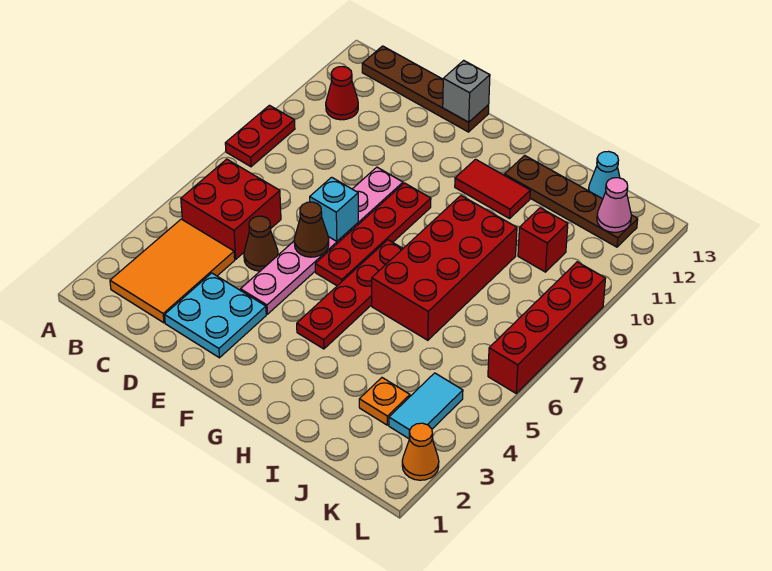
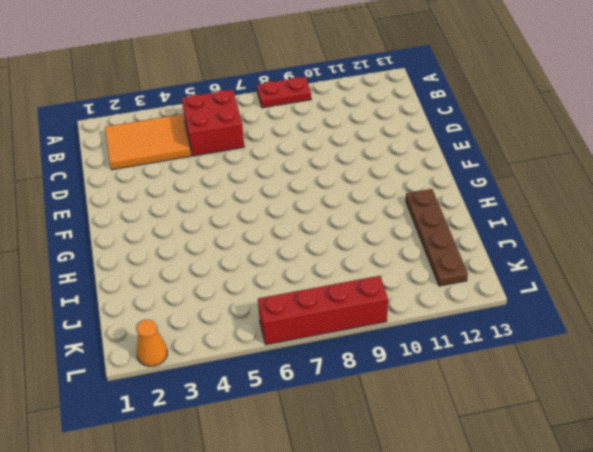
none -> red 1x1 cone [326,67,358,120]
none -> brown 1x4 plate [362,46,489,132]
none -> cyan 2x2 plate [165,273,266,358]

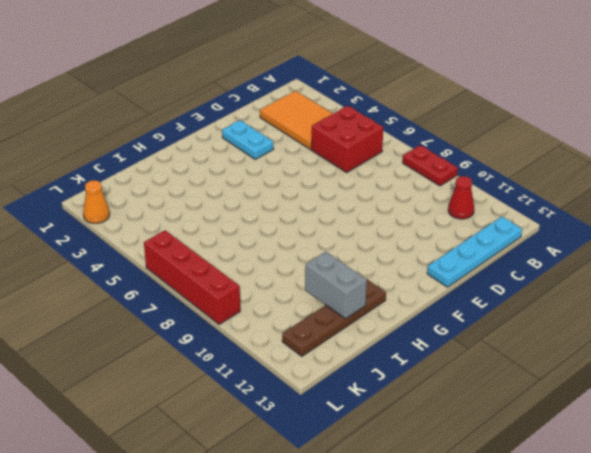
cyan 1x4 plate [427,217,522,287] -> brown 1x4 plate [362,46,489,132]
cyan 1x2 plate [222,120,273,159] -> cyan 2x2 plate [165,273,266,358]
grey 1x2 brick [305,252,367,319] -> none
none -> brown 1x1 cone [244,216,278,271]
none -> pink 1x6 plate [241,167,403,314]
none -> red 1x4 plate [315,183,431,286]

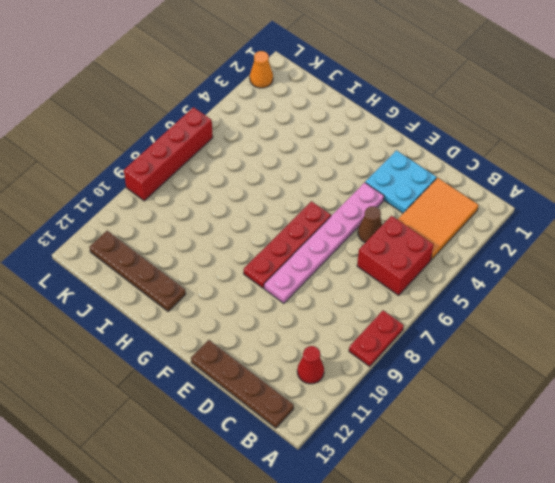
none -> red 1x4 plate [297,240,403,349]
none -> red 1x2 tile [455,159,530,219]
none -> red 2x4 brick [372,196,517,340]

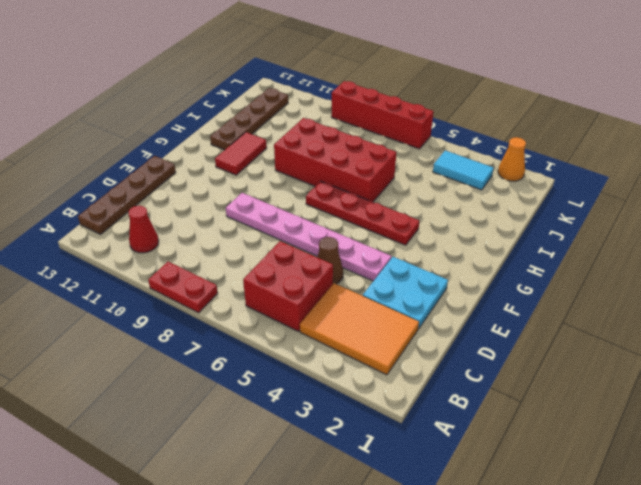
none -> red 1x4 plate [315,183,431,286]
none -> orange 1x1 plate [359,378,410,425]
none -> red 1x1 brick [518,208,568,272]

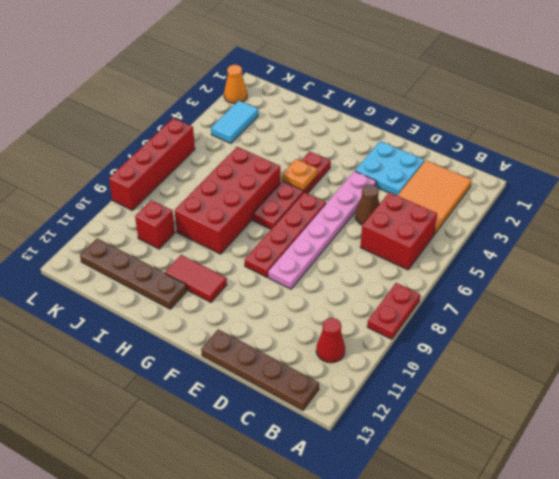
orange 1x1 plate [282,159,317,191] -> orange 1x1 plate moved to [359,378,410,425]
none -> cyan 1x1 cone [588,151,620,199]
none -> brown 1x1 cone [294,202,329,257]
none -> cyan 1x1 brick [310,177,358,241]

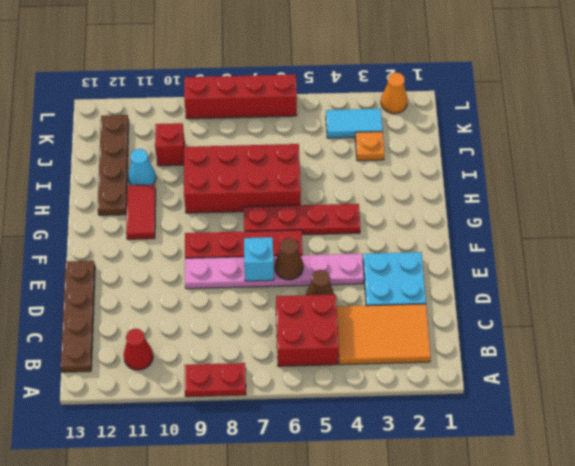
cyan 1x1 cone [128,149,156,185] -> cyan 1x1 cone moved to [588,151,620,199]
none -> grey 1x1 brick [443,60,490,122]
none -> pink 1x1 cone [597,178,631,232]

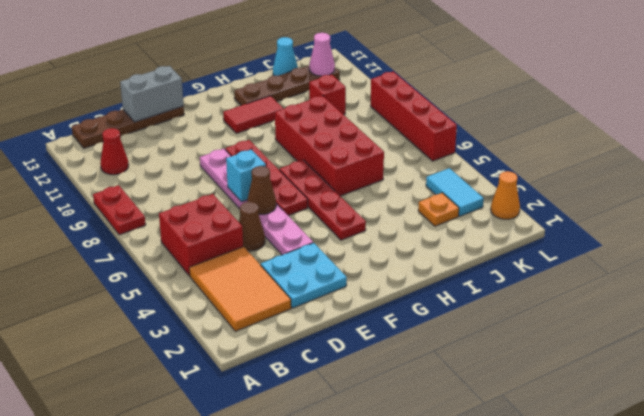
grey 1x2 brick [120,66,184,122] -> grey 1x1 brick [443,60,490,122]

